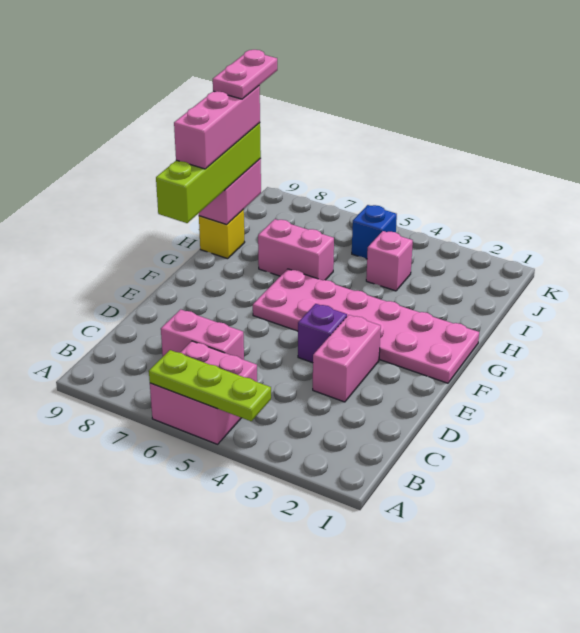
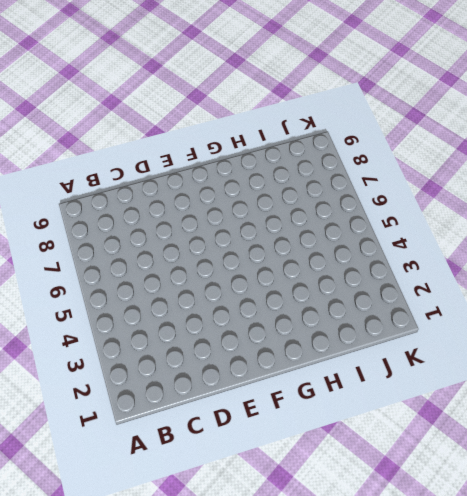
none -> pink 2x2 brick [150,341,257,444]
none -> pink 1x2 brick [161,309,244,360]
none -> pink 1x2 brick [313,315,381,402]

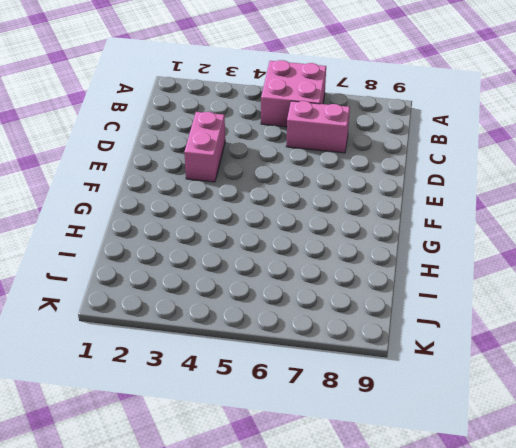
none -> purple 1x1 brick [298,304,347,363]
none -> pink 2x6 plate [253,269,479,383]
none -> pink 1x2 brick [258,219,334,280]

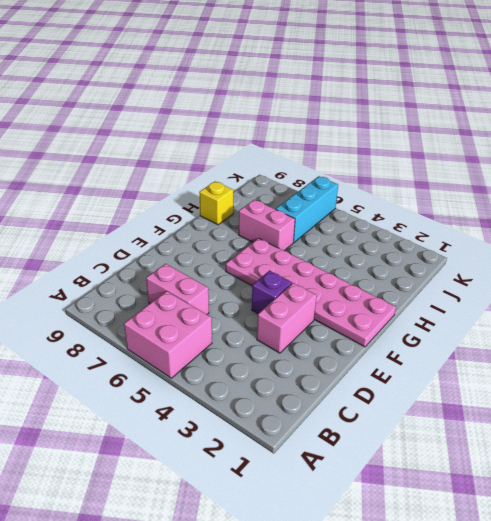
cyan 1x3 brick [276,176,338,243] -> none
none -> pink 1x1 brick [366,231,413,291]
none -> blue 1x1 brick [352,205,397,259]
none -> lime 1x3 plate [149,350,271,421]

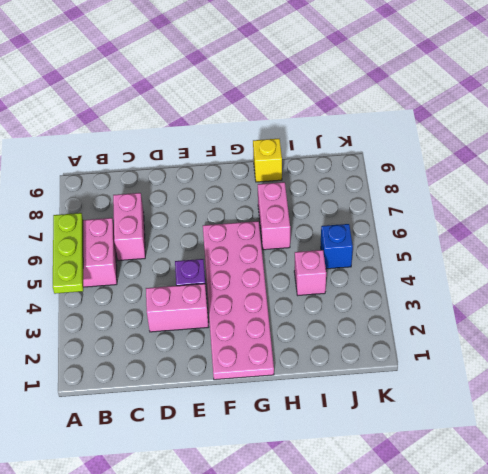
none -> pink 1x2 brick [199,159,261,224]
none -> lime 1x4 brick [156,123,261,223]
none -> pink 1x3 brick [174,86,260,169]

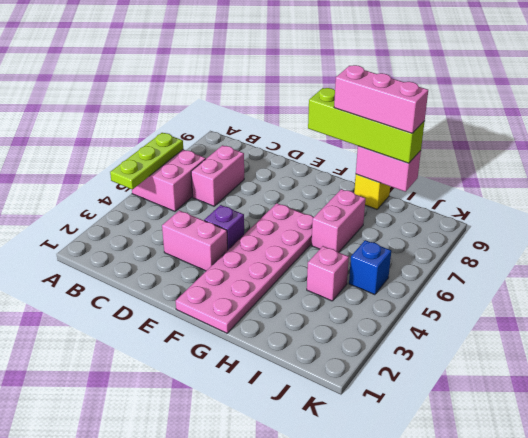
none -> pink 1x2 plate [213,50,277,99]

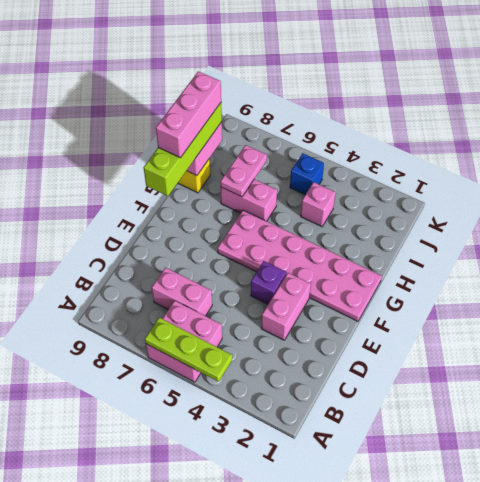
pink 1x2 plate [220,145,267,197] -> pink 1x2 plate moved to [213,50,277,99]

